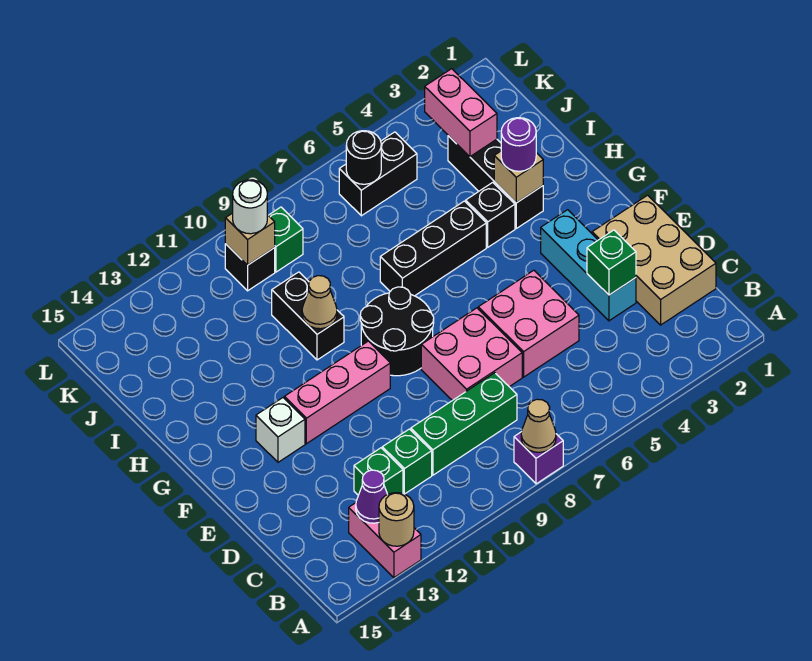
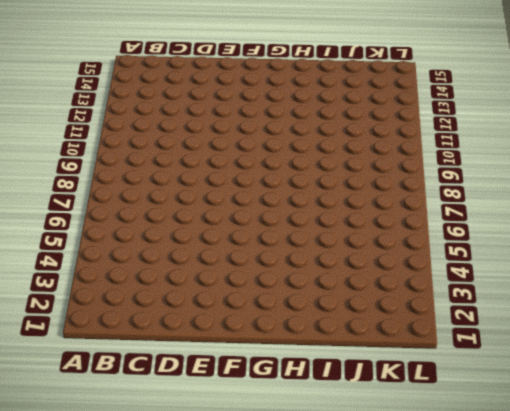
none -> purple 1x1 brick [514,432,563,484]
none -> pink 1x2 brick [349,503,421,578]
none -> tan 2x3 brick [592,195,716,325]
none -> green 1x3 brick [411,373,517,475]

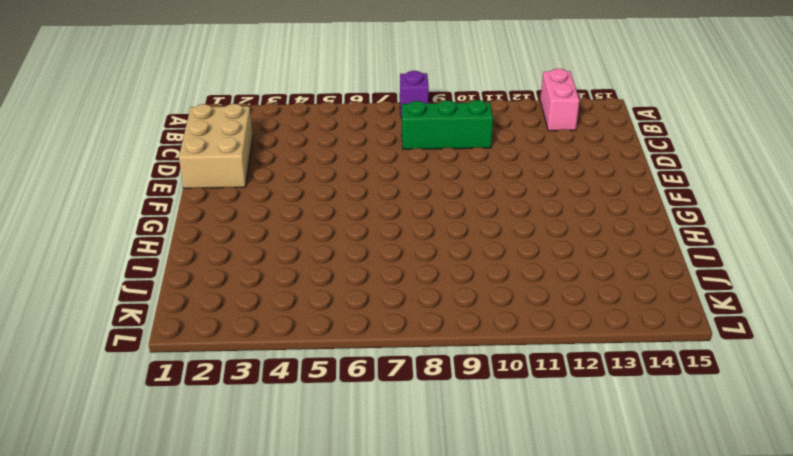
none -> green 1x1 brick [382,429,432,494]
none -> green 1x1 brick [354,448,403,495]
none -> cyan 1x3 brick [541,210,636,321]
none -> pink 2x2 brick [478,270,579,377]

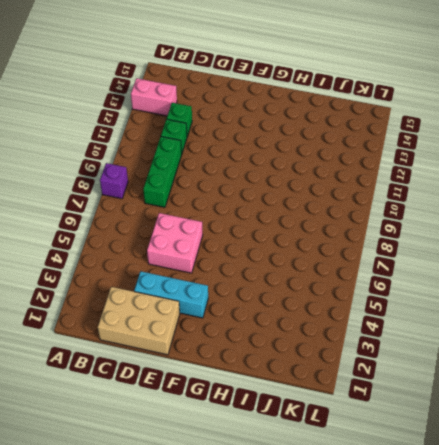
none -> pink 2x2 brick [421,308,522,401]
none -> black 2x2 round brick [360,287,434,376]
none -> pink 1x3 brick [284,341,390,444]
none -> white 1x1 brick [256,398,305,462]

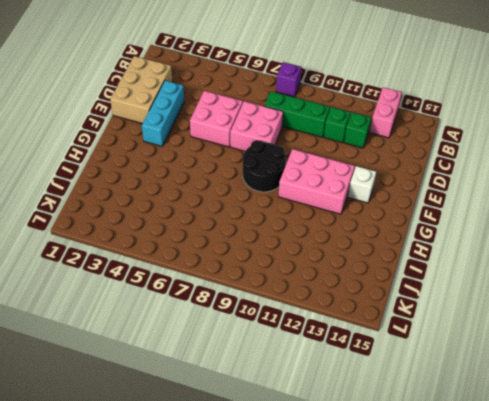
pink 2x3 brick [278,149,355,214] -> pink 1x3 brick [284,341,390,444]
none -> black 1x3 brick [448,136,543,228]
none -> black 1x1 brick [466,182,515,247]
none -> black 1x3 brick [380,201,486,296]
none -> black 1x2 brick [272,272,344,360]

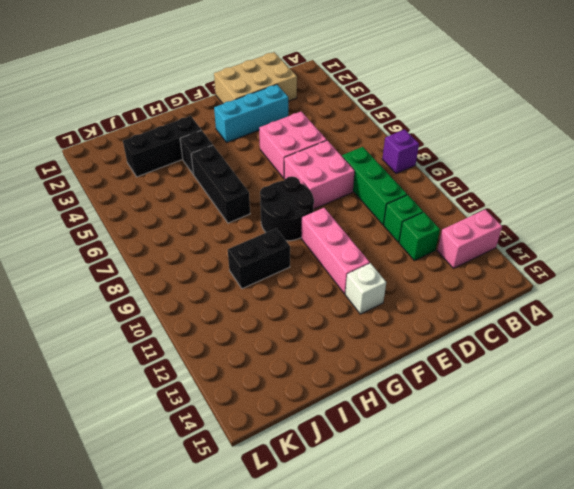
none -> black 1x2 brick [339,132,417,216]
none -> green 1x1 brick [268,207,303,272]
none -> black 1x1 brick [225,244,275,291]
none -> tan 1x1 cone [521,399,556,452]

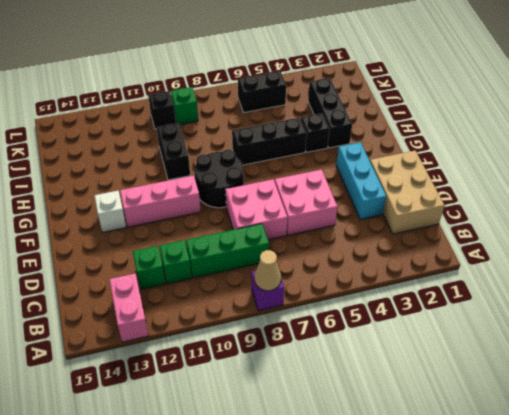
none -> tan 1x1 round brick [379,493,414,546]
none -> purple 1x1 cone [356,470,387,523]
none -> green 1x1 brick [587,230,636,295]
none -> tan 1x1 brick [494,151,543,203]

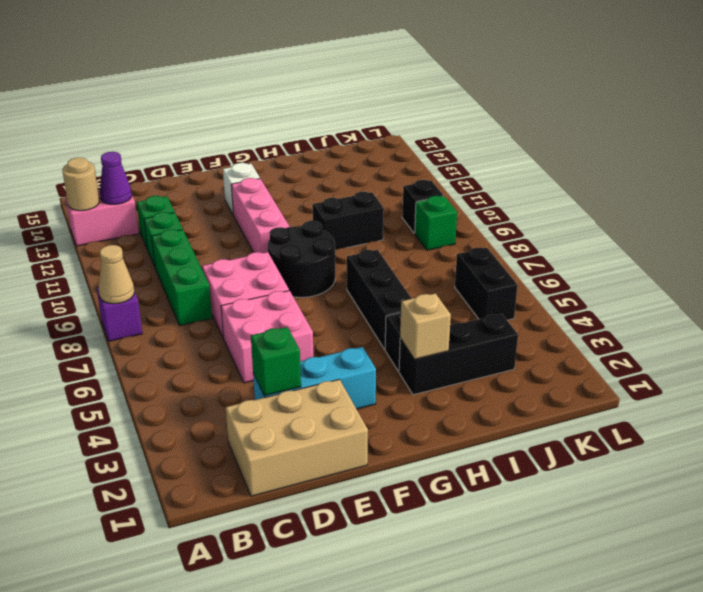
none -> tan 1x1 cone [302,276,337,329]
none -> pink 1x2 brick [425,69,497,157]
none -> black 1x1 round brick [346,131,381,184]
none -> tan 1x1 brick [225,213,275,265]

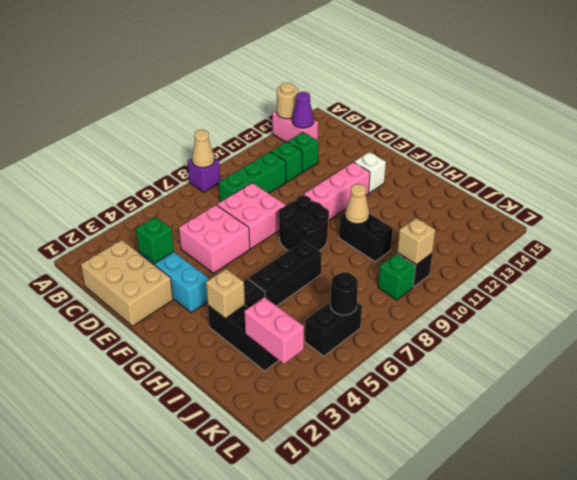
none -> purple 1x1 round brick [501,118,536,171]
none -> white 1x1 round brick [233,180,267,234]

